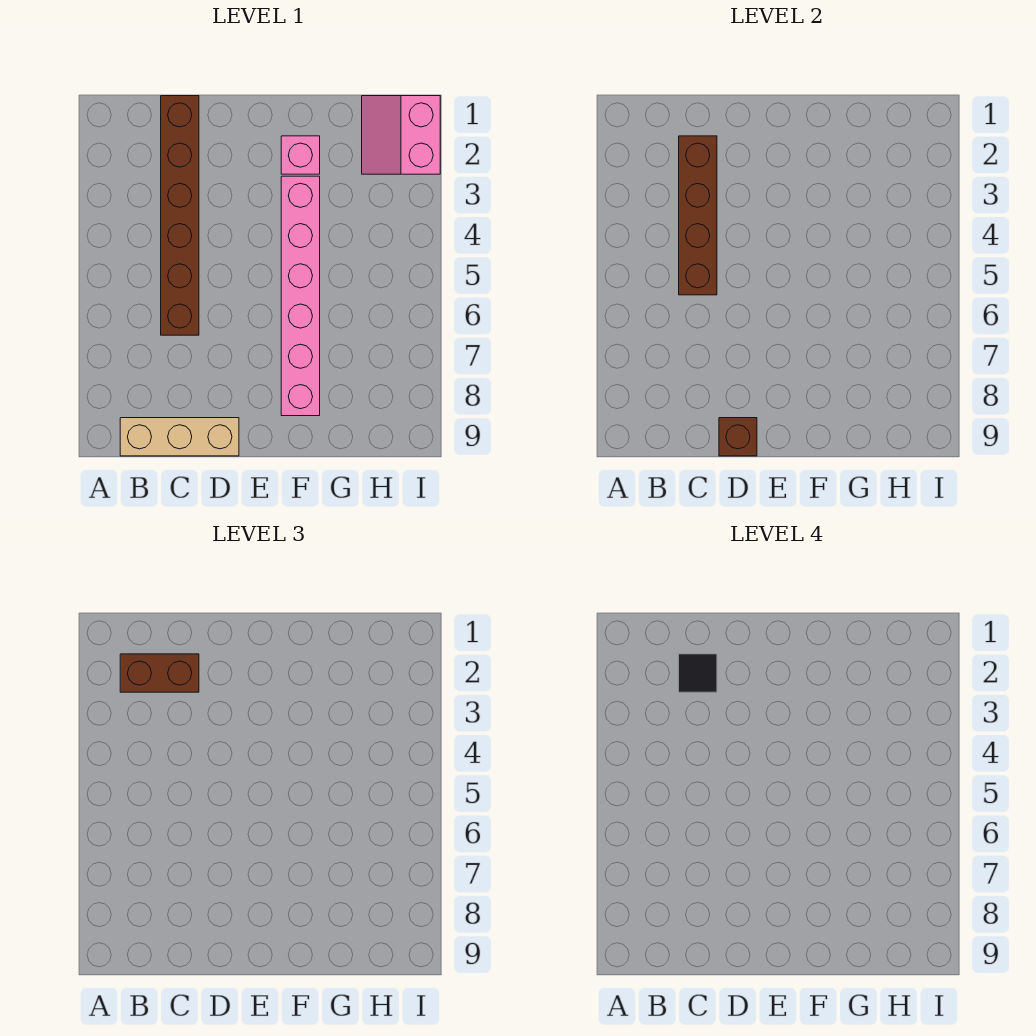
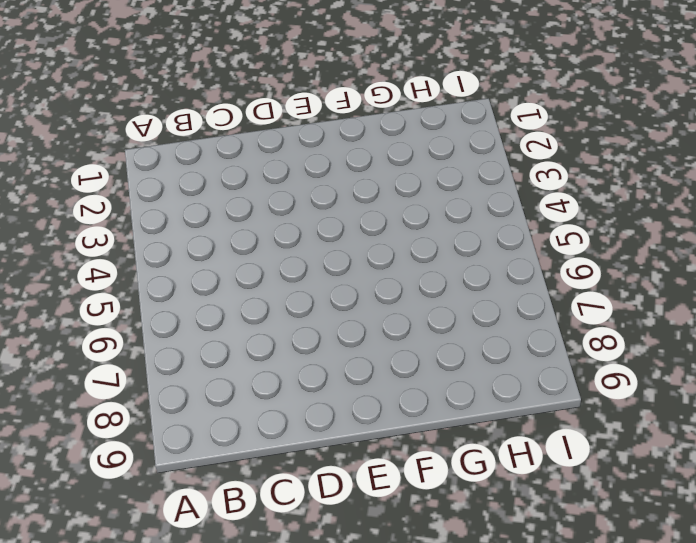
none -> tan 1x3 brick [120,418,239,456]
none -> brown 1x6 brick [161,96,199,335]

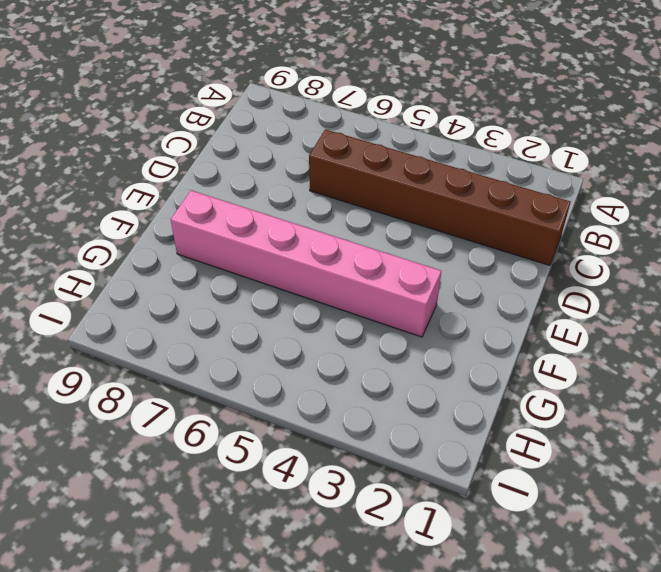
none -> tan 1x3 brick [120,418,239,456]
none -> pink 1x1 brick [281,136,320,174]

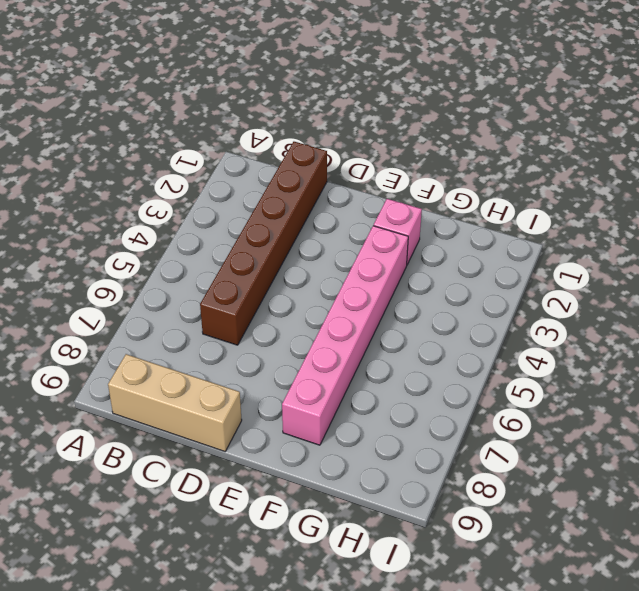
none -> pink 2x2 slope [362,96,440,174]
none -> brown 1x4 brick [679,136,717,295]

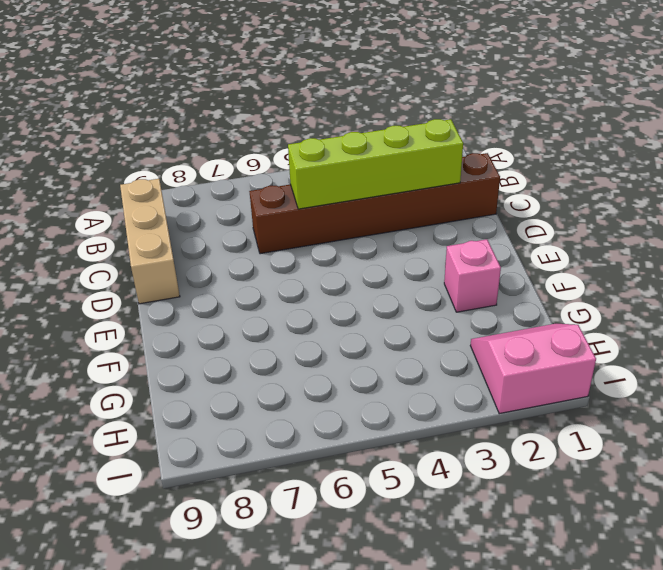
lime 1x4 brick [288,119,463,209] -> brown 1x4 brick [679,136,717,295]
none -> pink 1x6 brick [281,176,320,416]
none -> brown 1x1 brick [719,418,757,456]

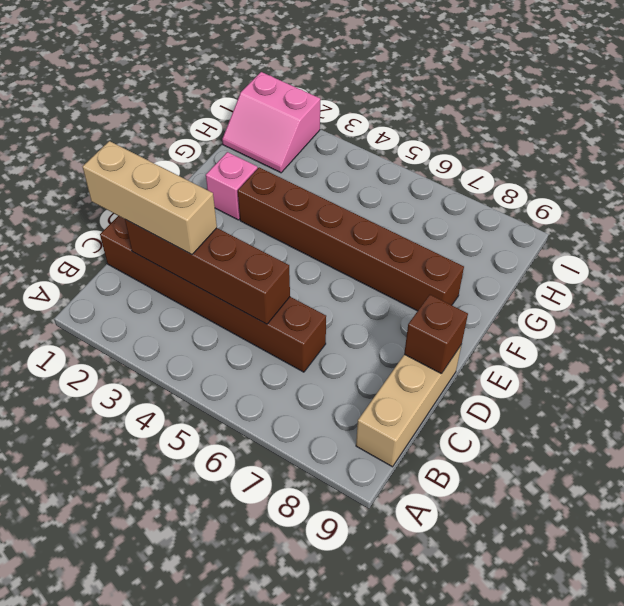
tan 1x3 brick [83,141,217,255] -> brown 1x2 brick [120,654,199,692]
brown 1x6 brick [238,167,464,311] -> pink 1x6 brick [281,176,320,416]
none -> black 1x1 tile [679,654,717,692]

